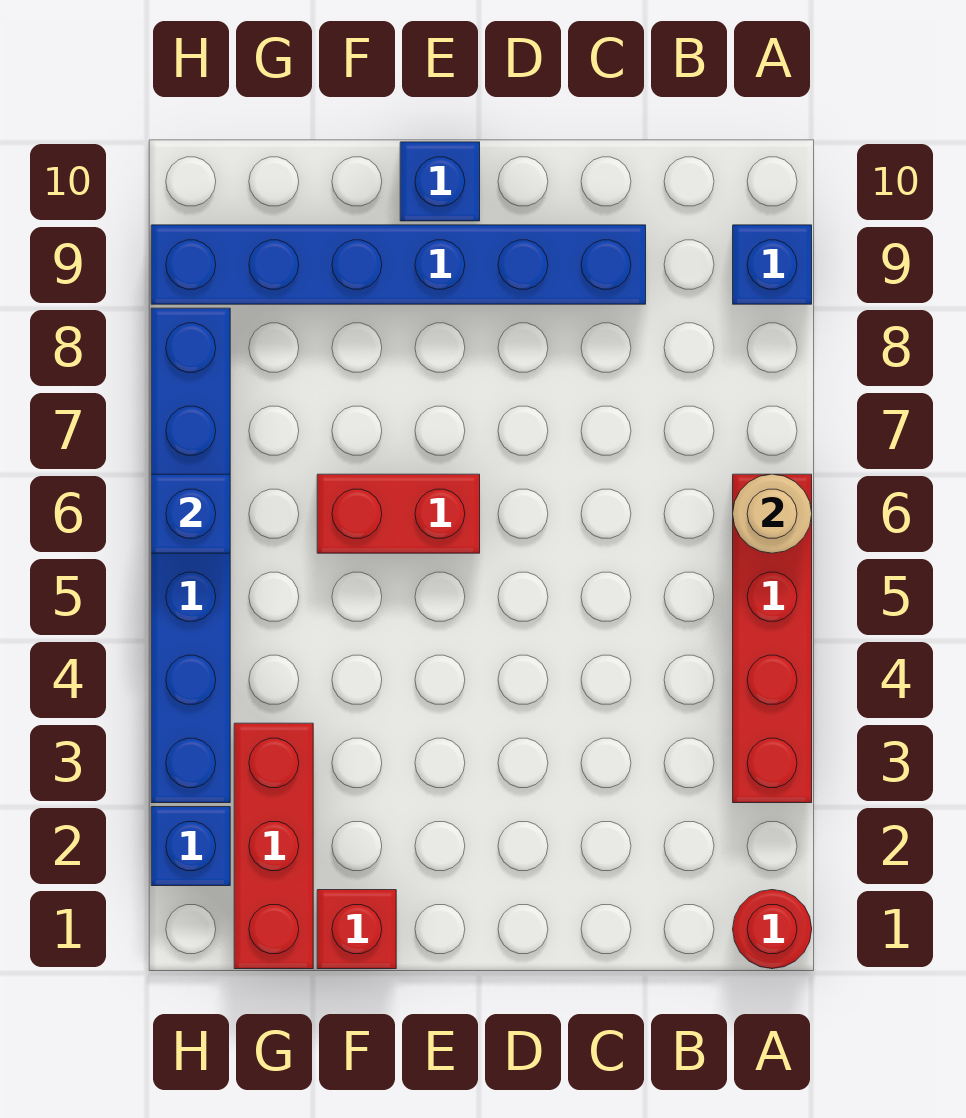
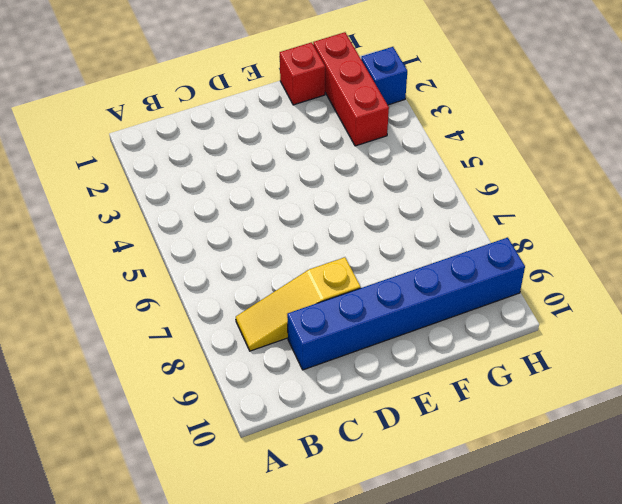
yellow 1x3 slope [236,257,361,351] -> none
none -> red 1x1 round brick [733,890,812,969]
none -> red 1x4 brick [733,474,812,803]
none -> blue 1x1 brick [733,225,812,304]

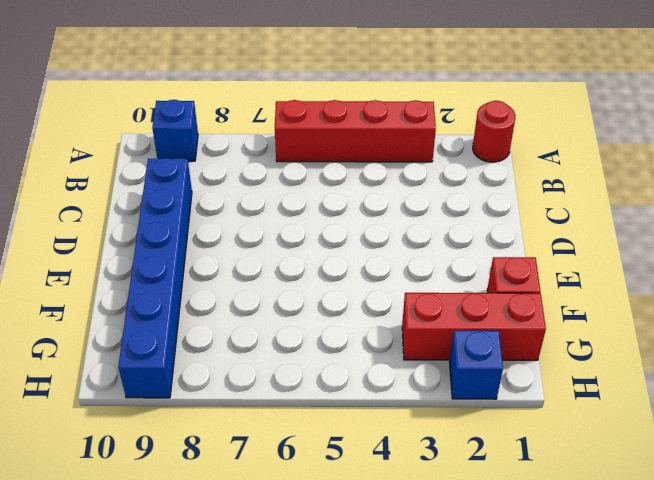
none -> red 1x2 brick [317,474,480,553]
none -> blue 1x1 brick [400,142,480,221]
none -> blue 1x6 brick [151,308,230,803]

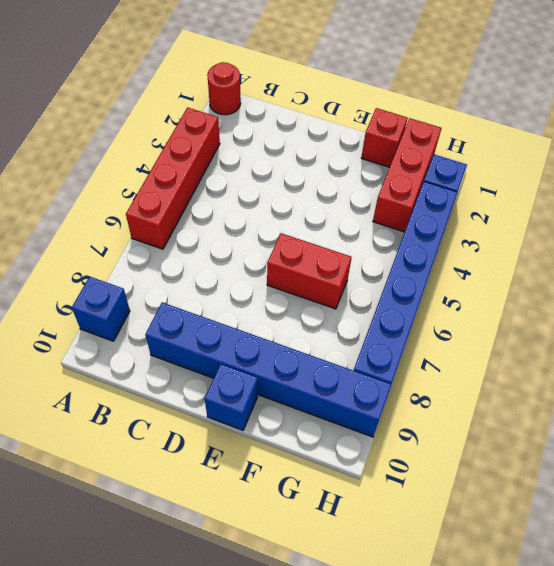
none -> tan 1x1 round brick [733,474,812,553]
none -> blue 1x1 brick [151,474,230,553]

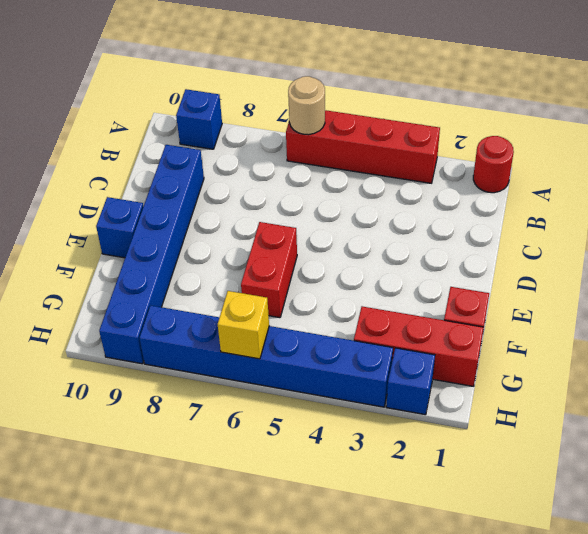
yellow 1x1 brick [218,291,269,359] -> blue 1x1 brick [151,474,230,553]

